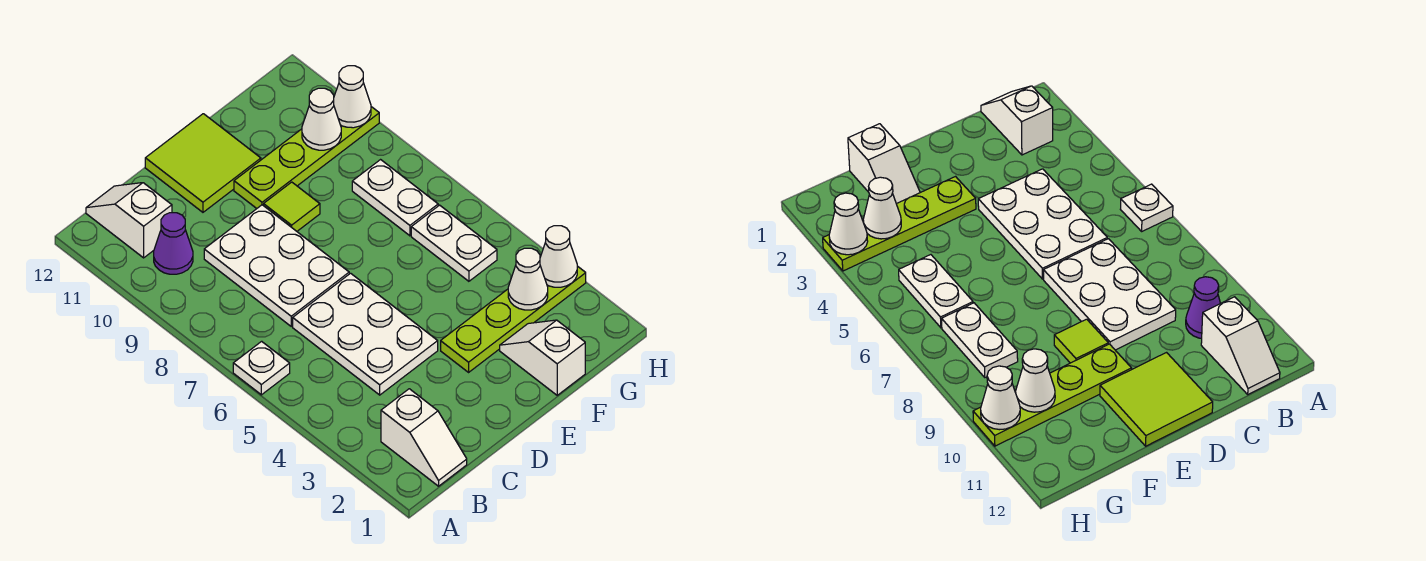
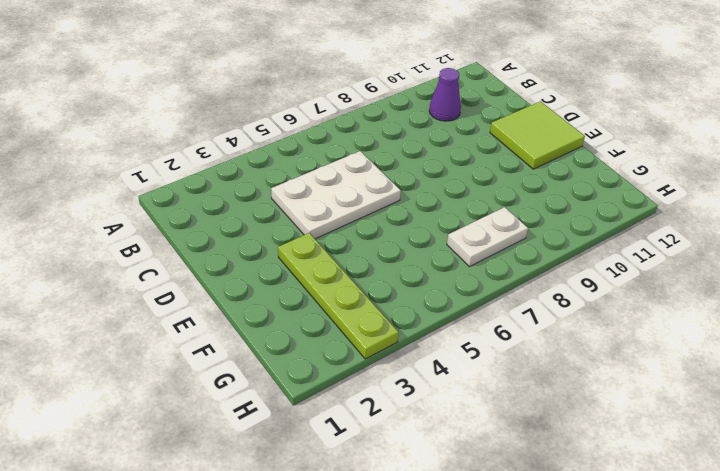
none -> white 1x1 plate [233,341,290,395]
none -> white 1x2 slope [381,389,467,486]
none -> white 1x2 slope [86,183,172,258]

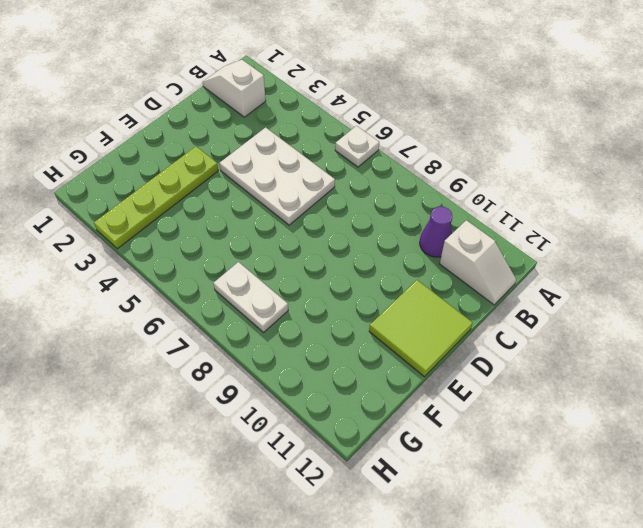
none -> white 2x3 plate [204,205,349,326]
none -> lime 1x1 tile [264,182,320,231]
none -> lime 1x4 plate [234,107,379,208]

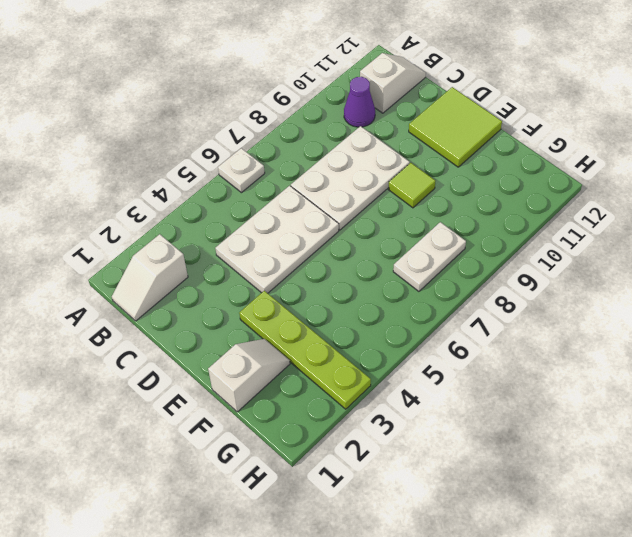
none -> lime 1x4 plate [234,107,379,208]
none -> white 1x2 plate [411,205,497,281]
none -> white 1x1 cone [508,248,548,310]

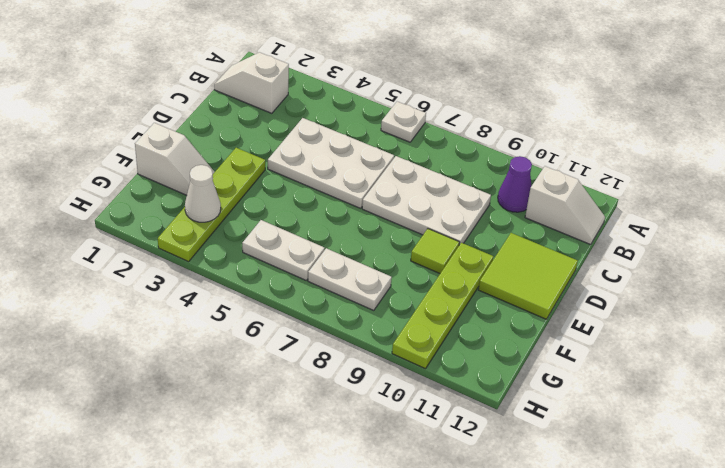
none -> white 1x1 cone [302,88,341,150]
none -> white 1x1 cone [540,226,577,287]
none -> white 1x1 cone [334,66,371,128]

